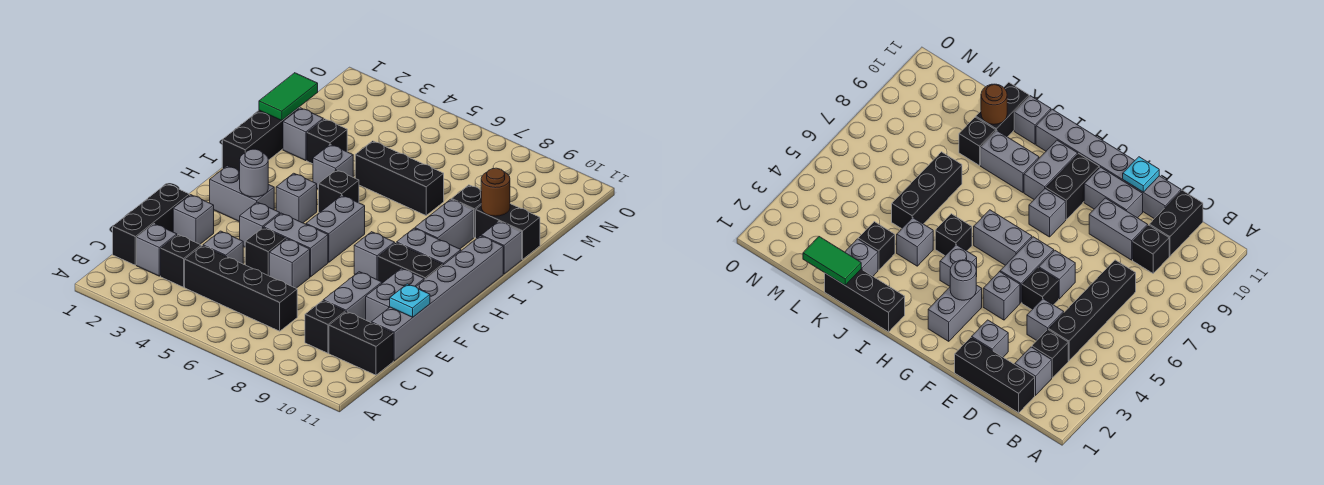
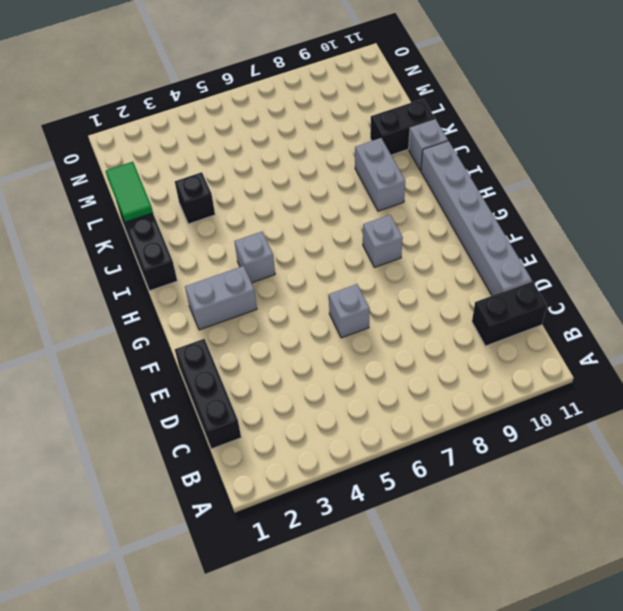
none -> grey 1x1 brick [137,224,177,276]
none -> black 1x1 brick [161,235,201,287]
none -> black 1x4 brick [185,246,297,331]
none -> black 1x1 brick [305,301,345,353]

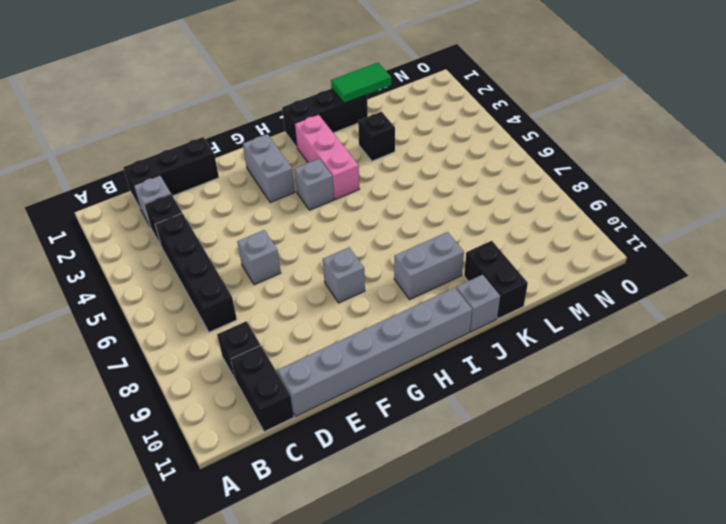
pink 1x3 brick [295,114,359,199] -> none
none -> grey 1x1 brick [203,231,243,264]
none -> grey 1x2 brick [323,272,382,320]
none -> grey 1x1 brick [173,195,214,244]
none -> black 1x1 brick [245,228,286,276]

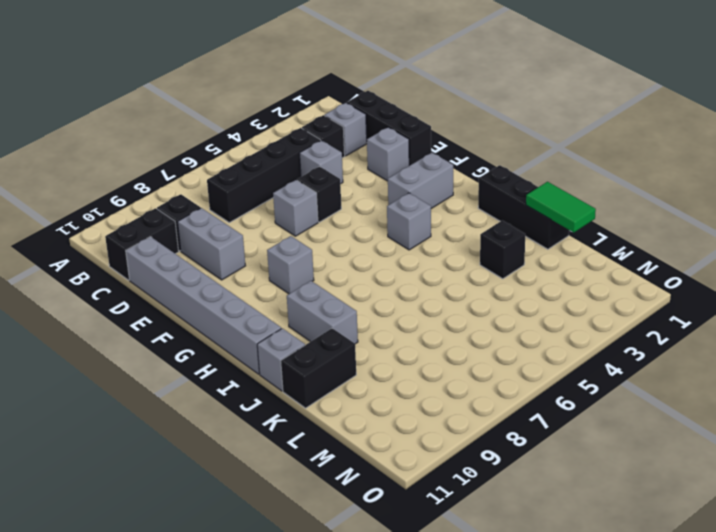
none -> grey 1x2 brick [366,268,424,322]
none -> grey 1x1 brick [240,202,280,247]
none -> grey 1x2 brick [264,213,328,277]
none -> grey 1x2 brick [306,195,365,262]

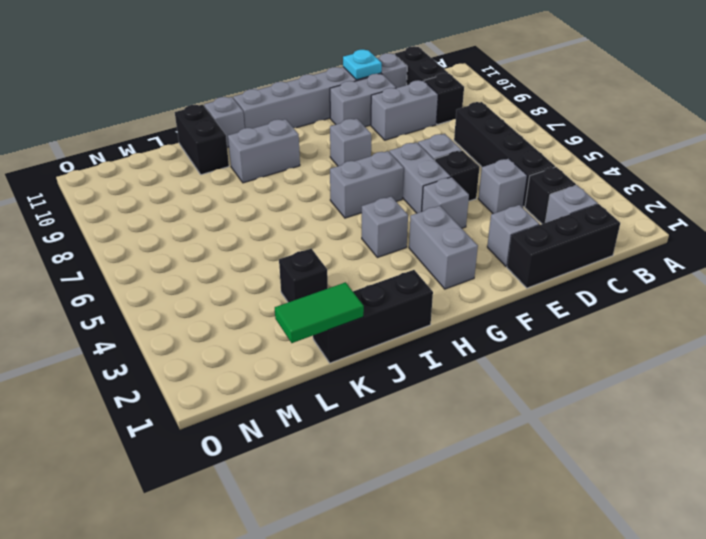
none -> black 1x2 brick [378,243,443,283]
none -> grey 1x2 brick [397,228,461,265]
none -> black 1x1 brick [319,170,359,213]
none -> grey 1x1 brick [313,144,353,189]

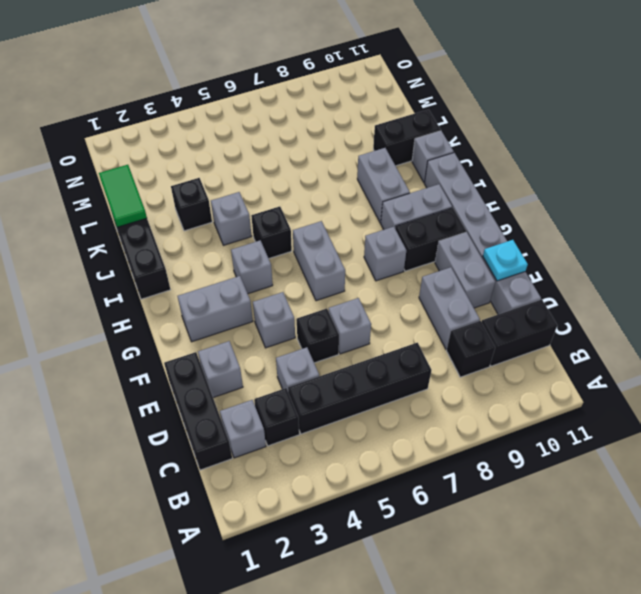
none -> grey 1x2 brick [264,213,328,277]
none -> grey 1x1 brick [283,108,323,161]
none -> black 1x3 brick [355,141,444,215]
none -> black 1x1 brick [451,185,481,237]

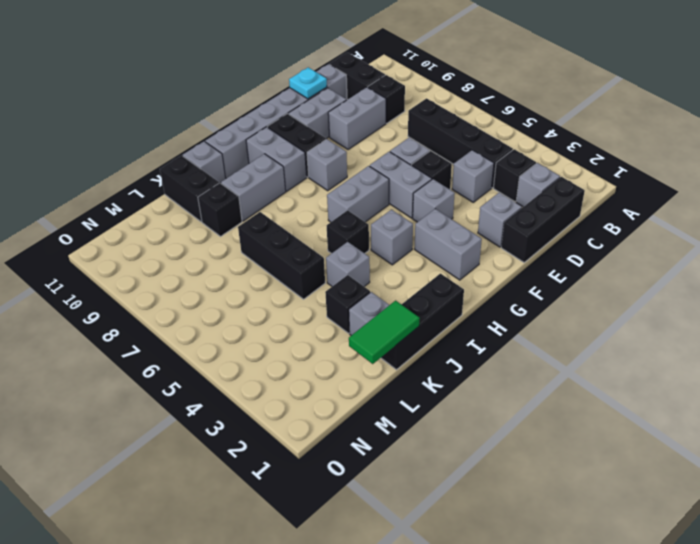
none -> grey 1x1 round brick [240,149,268,197]
none -> brown 1x1 round brick [481,168,510,216]

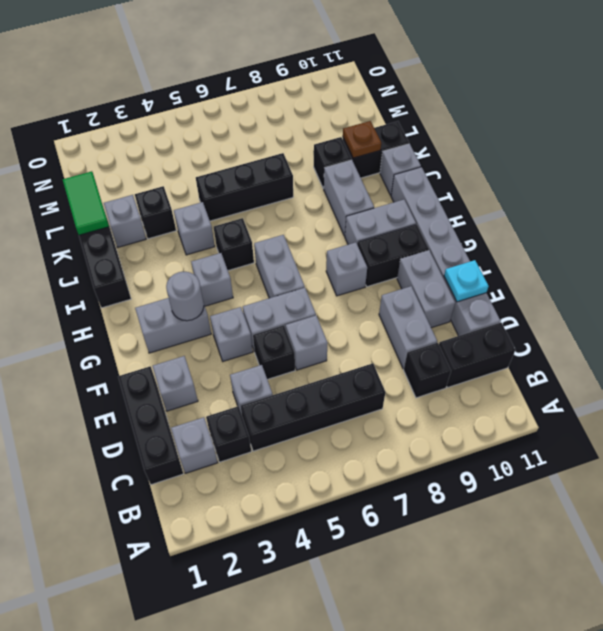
brown 1x1 plate [343,121,381,158] -> brown 1x1 round brick [481,168,510,216]

